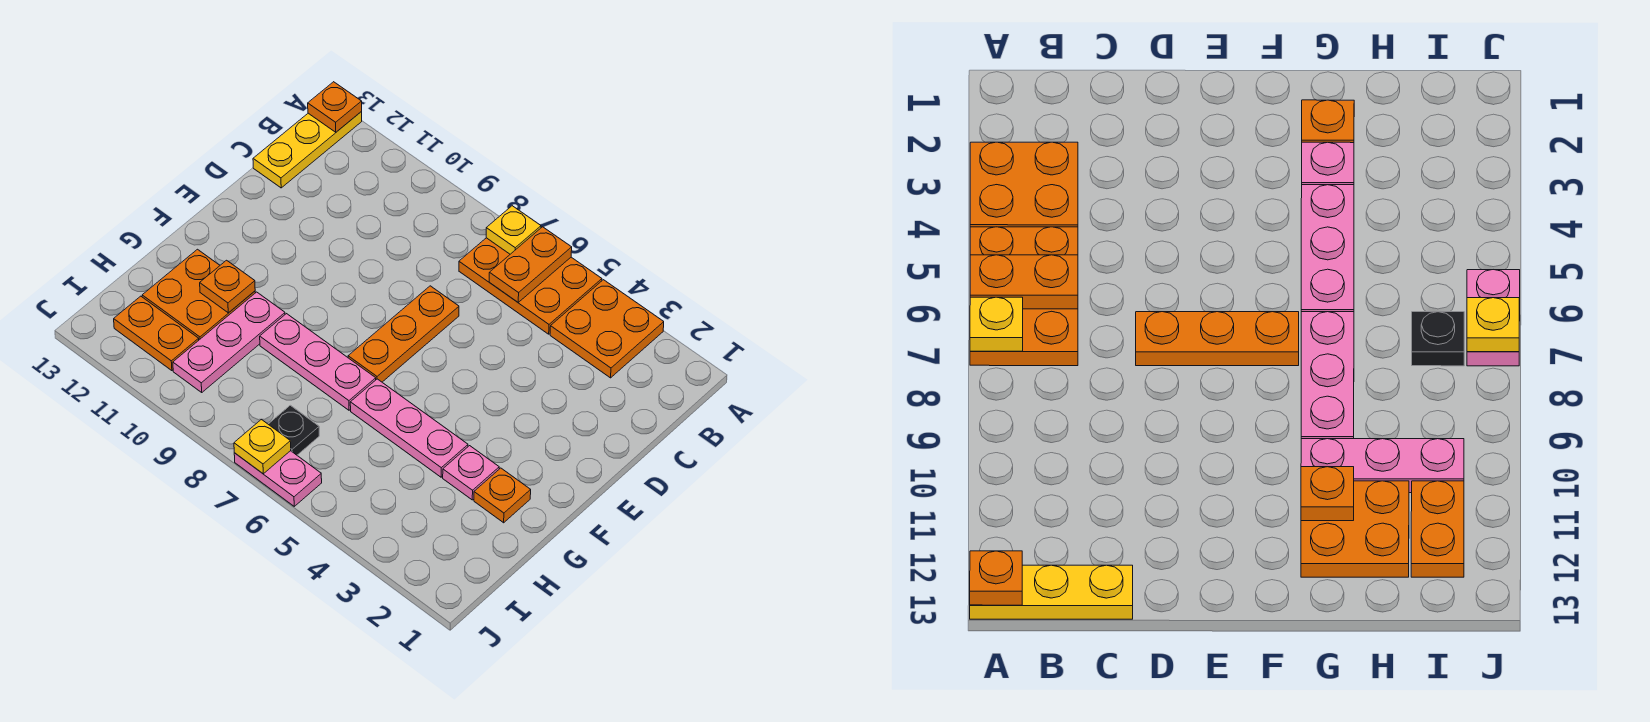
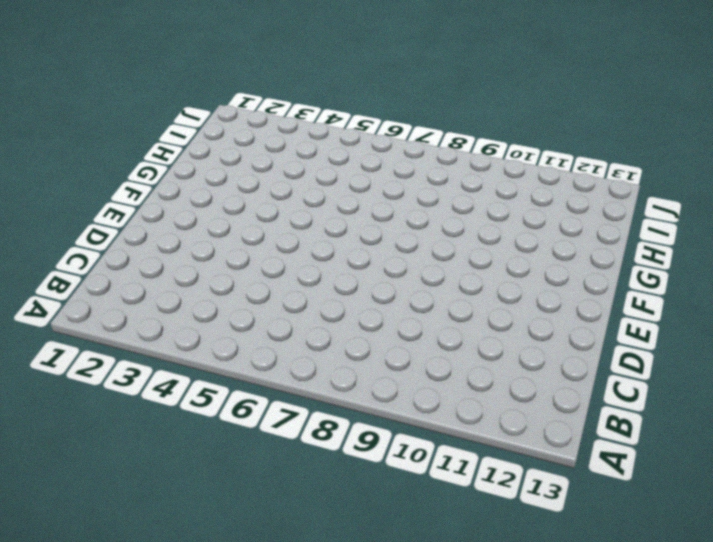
none -> orange 2x2 plate [550,280,664,378]
none -> orange 2x3 plate [459,238,602,334]
none -> yellow 1x3 plate [253,112,362,188]

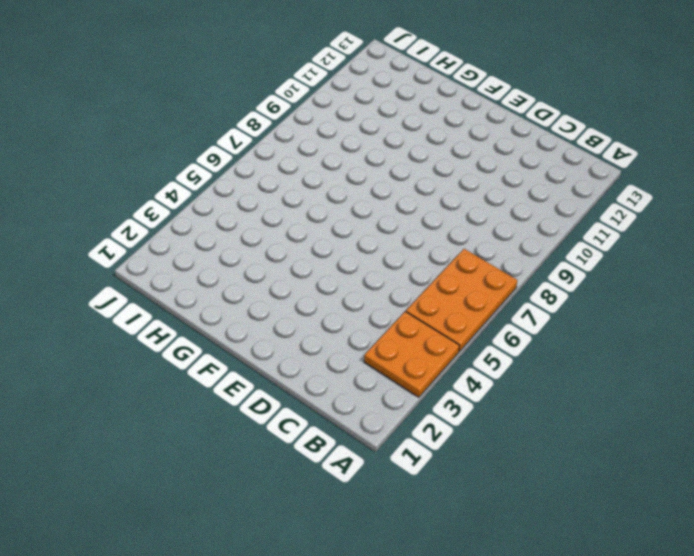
none -> yellow 1x3 plate [253,112,362,188]
none -> orange 1x3 plate [348,286,459,382]
none -> orange 1x1 plate [474,468,531,523]

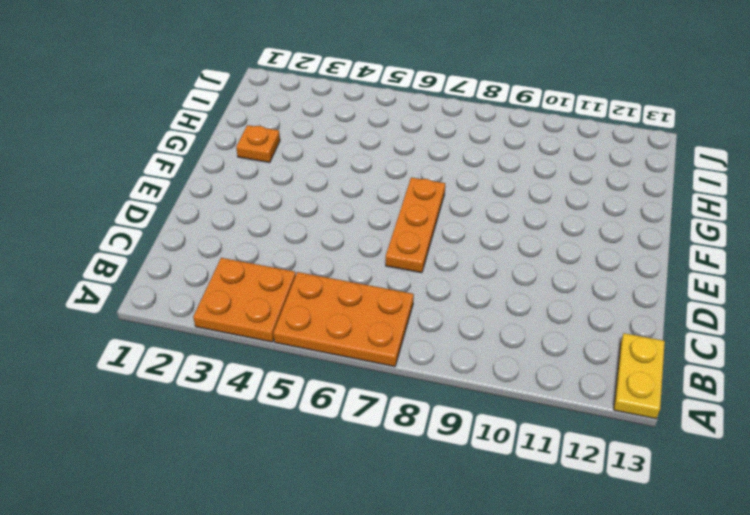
yellow 1x2 plate [614,333,665,419] -> yellow 1x3 plate [253,112,362,188]
none -> pink 1x1 plate [443,446,499,500]
none -> pink 1x3 plate [350,379,468,477]
none -> pink 1x3 plate [260,314,376,410]

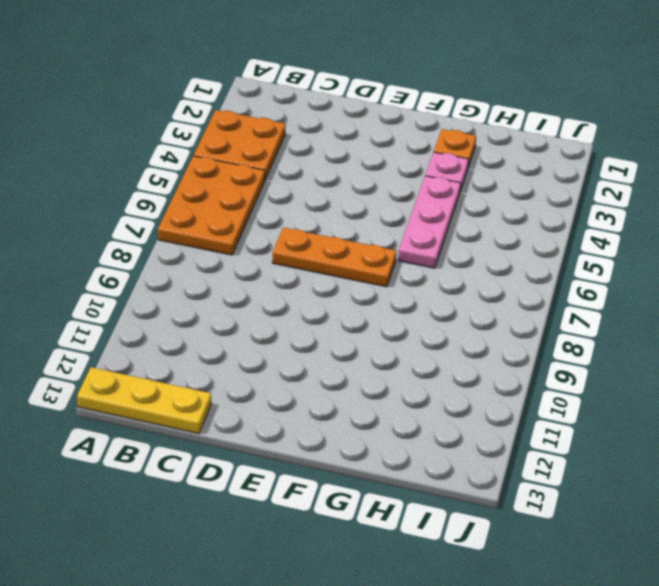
none -> pink 1x3 plate [260,314,376,410]
none -> pink 1x3 plate [173,292,285,392]
none -> orange 2x2 plate [142,249,255,340]

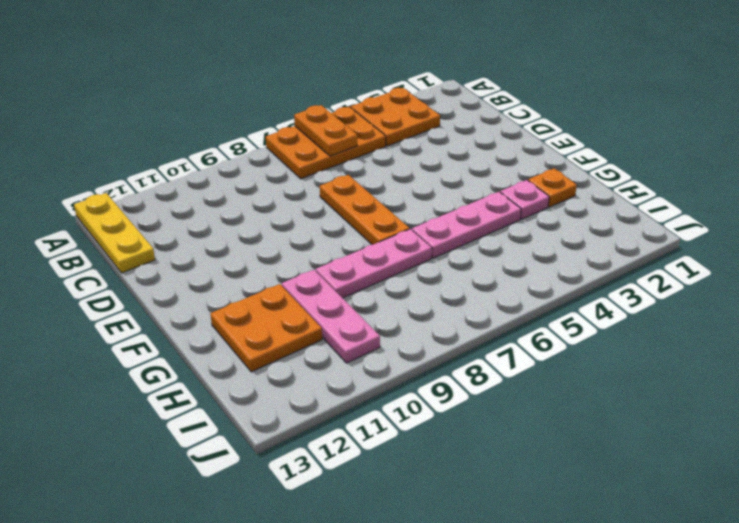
none -> black 1x1 plate [268,405,319,455]
none -> orange 1x2 plate [114,296,199,371]
none -> pink 1x2 plate [234,451,322,506]

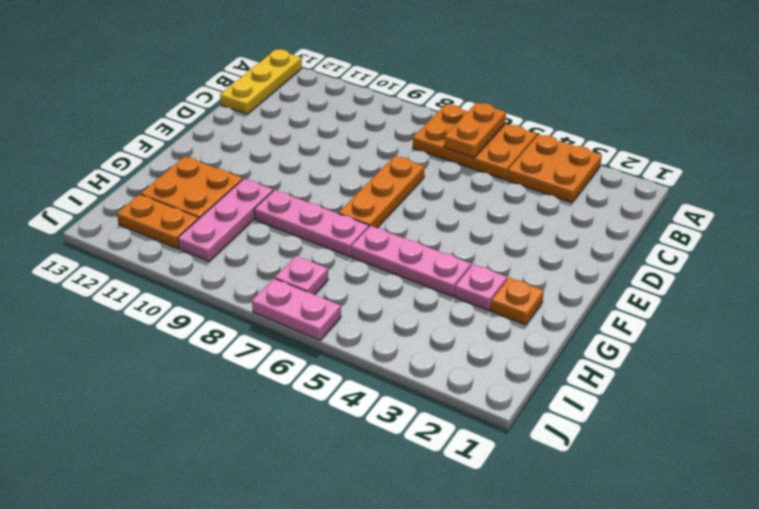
pink 1x1 plate [275,256,328,295] -> black 1x1 plate [268,405,319,455]
none -> yellow 1x1 plate [486,206,541,254]
none -> orange 1x1 plate [308,82,362,132]
none -> orange 1x1 plate [200,260,255,313]

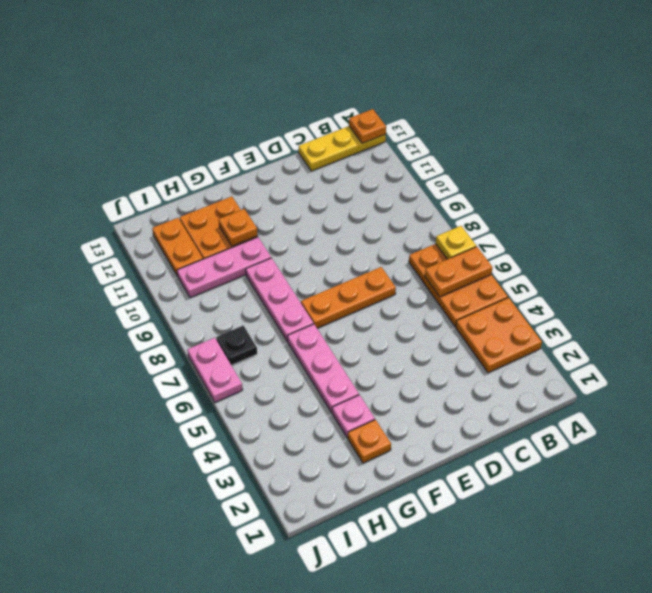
none -> yellow 1x1 plate [234,419,291,474]

